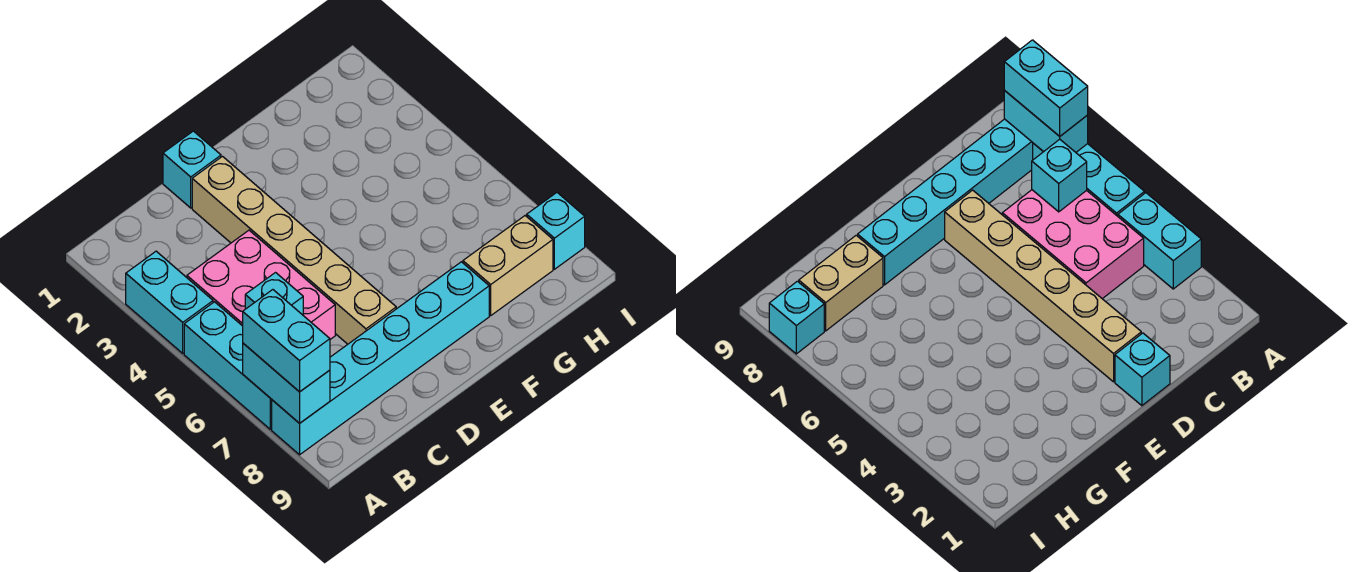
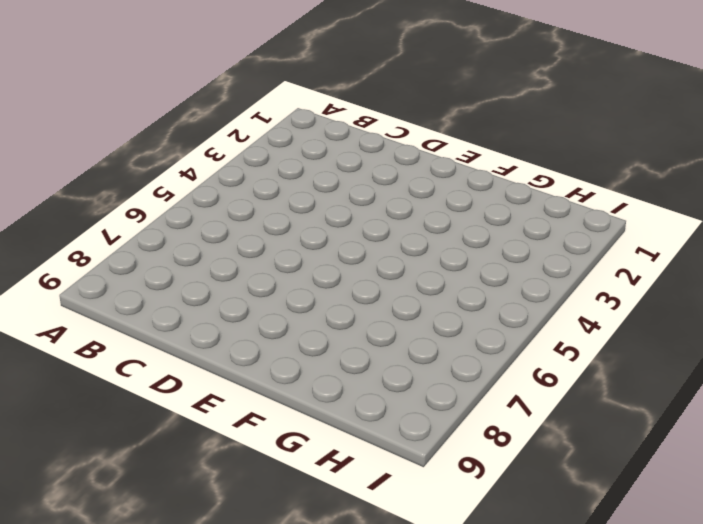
none -> cyan 1x2 brick [126,251,213,353]
none -> cyan 1x3 brick [184,302,272,429]

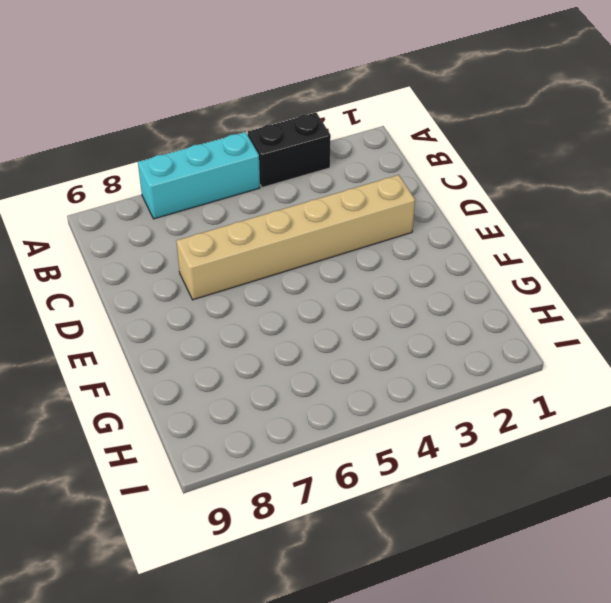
black 1x2 brick [247,112,331,188] -> cyan 1x2 brick [126,251,213,353]
none -> cyan 1x6 brick [272,262,489,455]
none -> pink 2x3 brick [187,230,335,339]

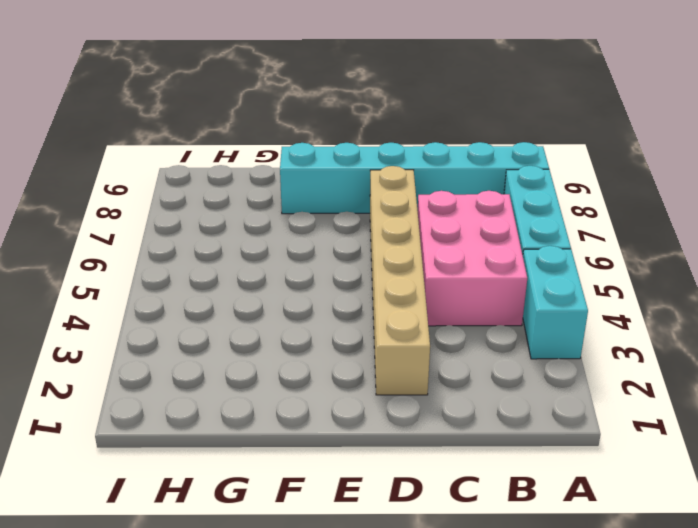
none -> cyan 1x1 brick [163,131,221,208]
none -> tan 1x2 brick [463,216,553,315]

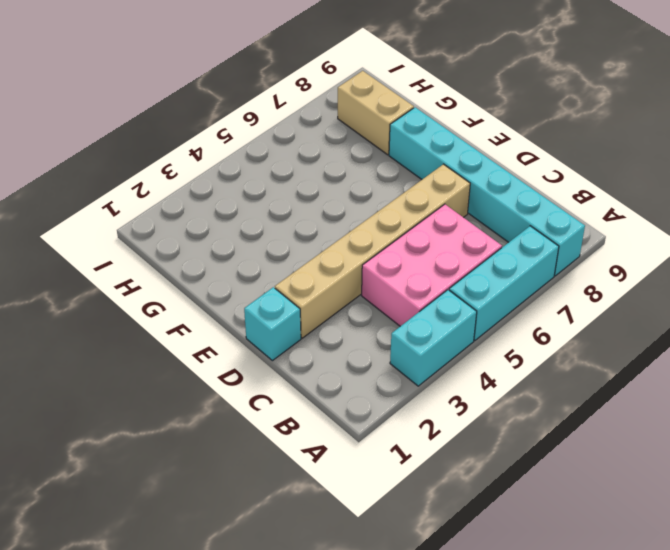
none -> cyan 1x1 brick [527,193,585,269]
none -> cyan 1x2 brick [243,343,330,423]

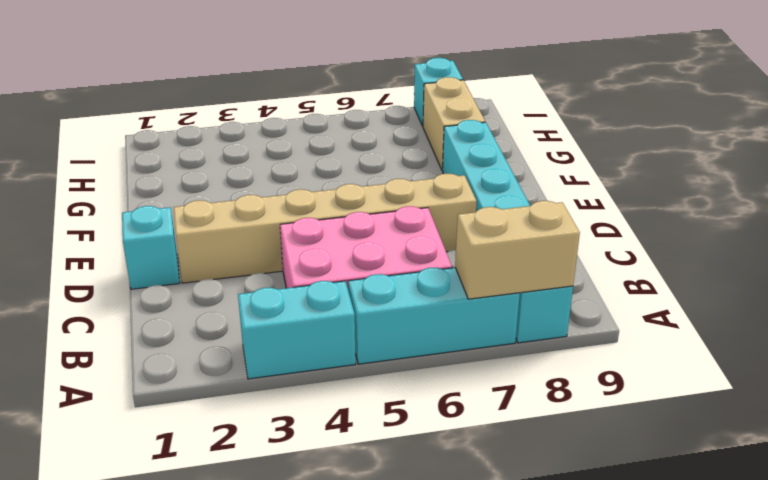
tan 1x2 brick [455,201,580,299] -> cyan 1x2 brick [243,343,330,423]
none -> cyan 1x1 brick [245,273,303,315]
none -> cyan 1x2 brick [243,290,330,392]

